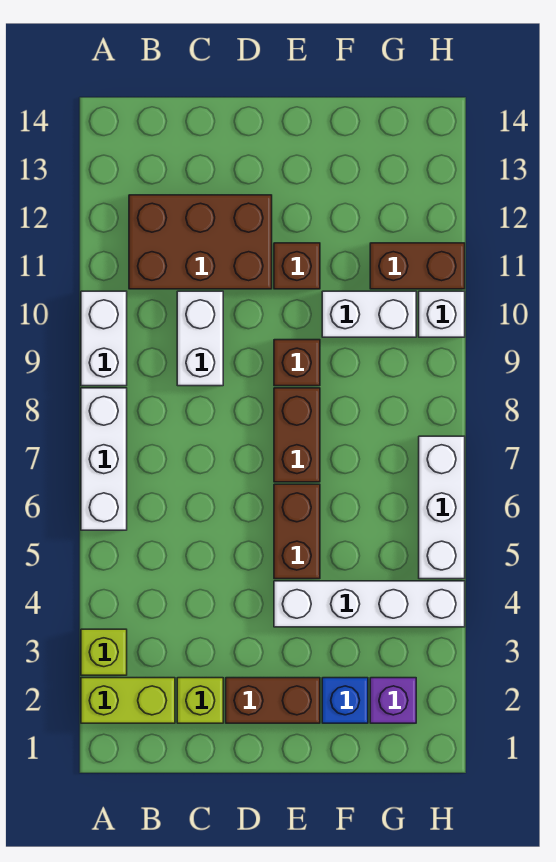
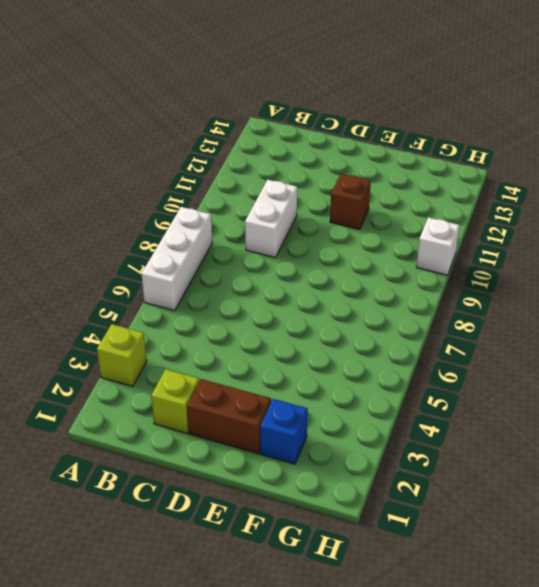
none -> lime 1x2 brick [81,678,175,723]
none -> white 1x2 brick [81,291,127,386]
none -> brown 2x3 brick [129,195,272,289]

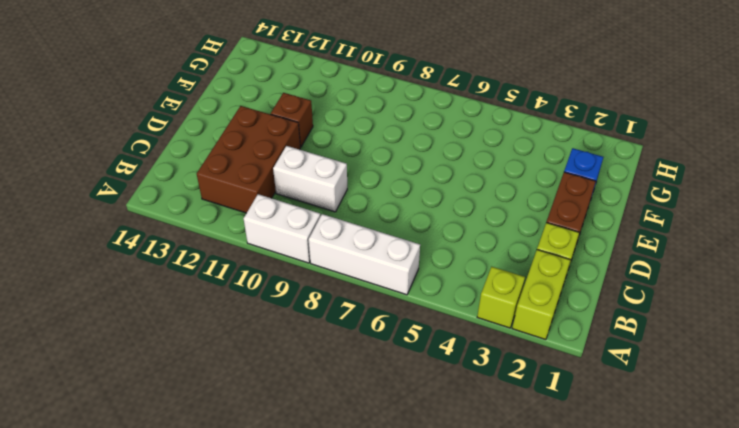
none -> white 1x4 brick [274,581,465,627]
none -> brown 1x2 brick [274,484,320,579]
none -> brown 1x2 brick [274,388,320,482]

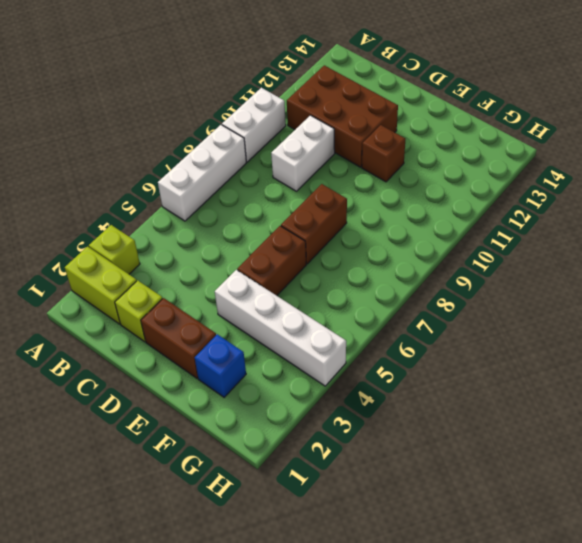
none -> brown 1x1 brick [274,340,320,386]
none -> white 1x2 brick [322,291,416,337]
none -> purple 1x1 brick [370,678,416,723]

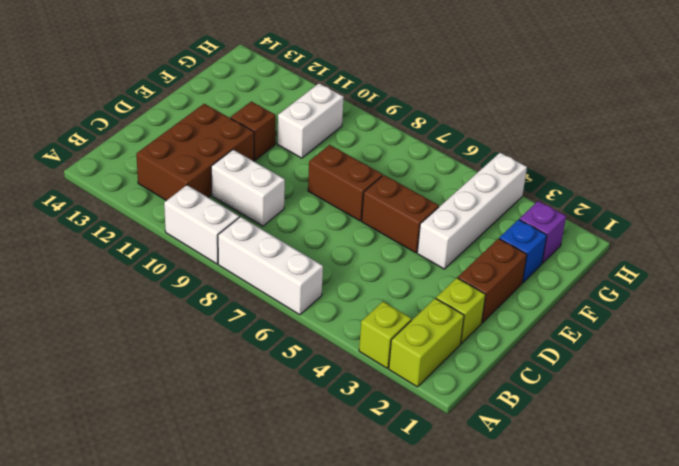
none -> brown 1x1 brick [274,340,320,386]
none -> brown 1x2 brick [370,243,465,289]
none -> white 1x3 brick [419,436,465,579]

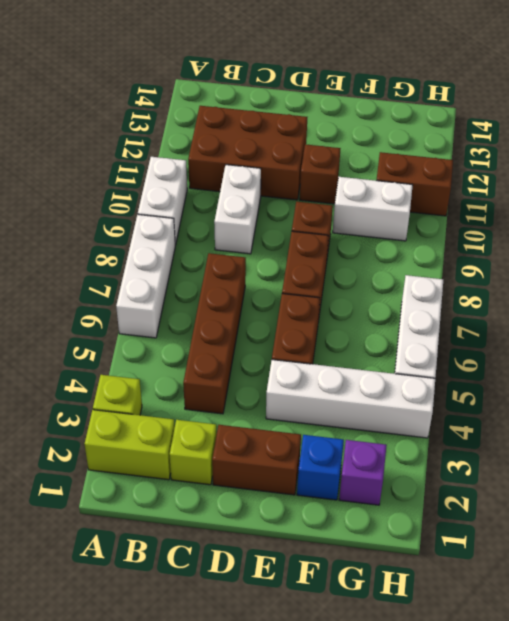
brown 1x4 brick [183,253,246,414] -> none
none -> white 1x1 brick [419,291,465,337]

